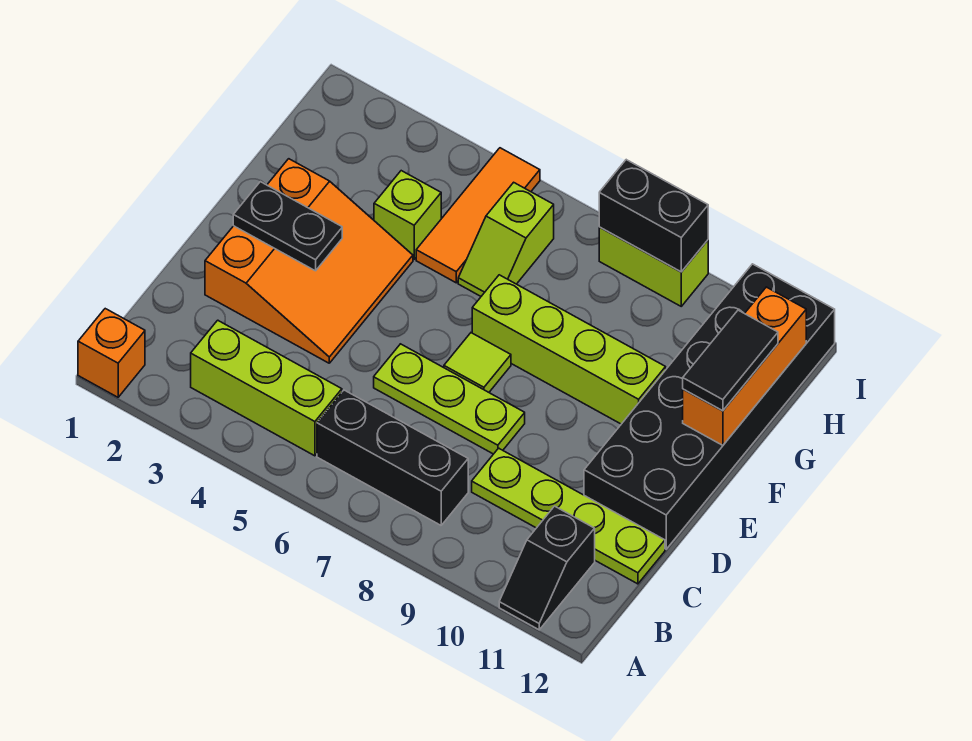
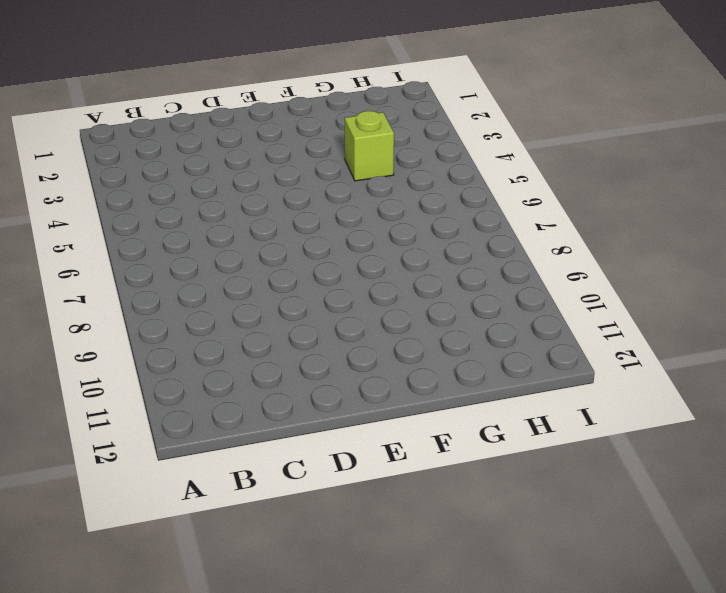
none -> orange 1x1 brick [78,309,145,397]
none -> black 1x2 slope [499,506,595,630]
none -> lime 1x3 brick [191,320,342,456]

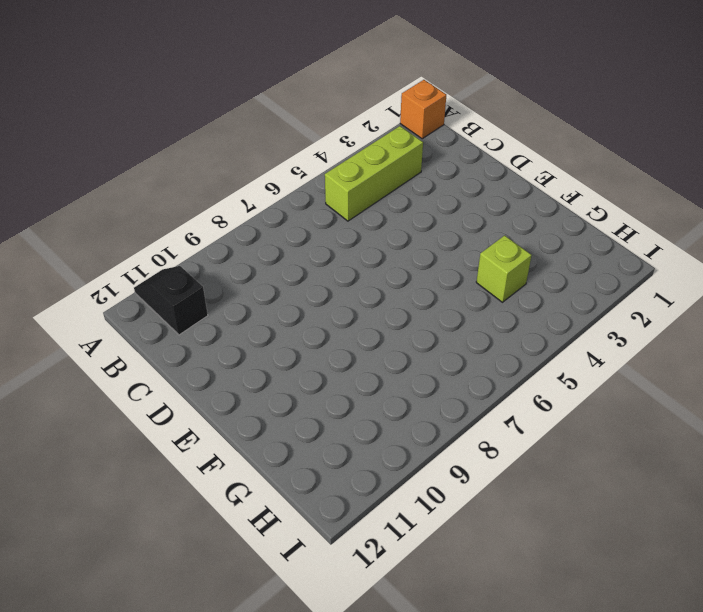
none -> black 1x3 brick [317,390,468,525]
none -> lime 1x4 plate [472,448,665,584]
none -> orange 3x3 slope [205,159,413,363]

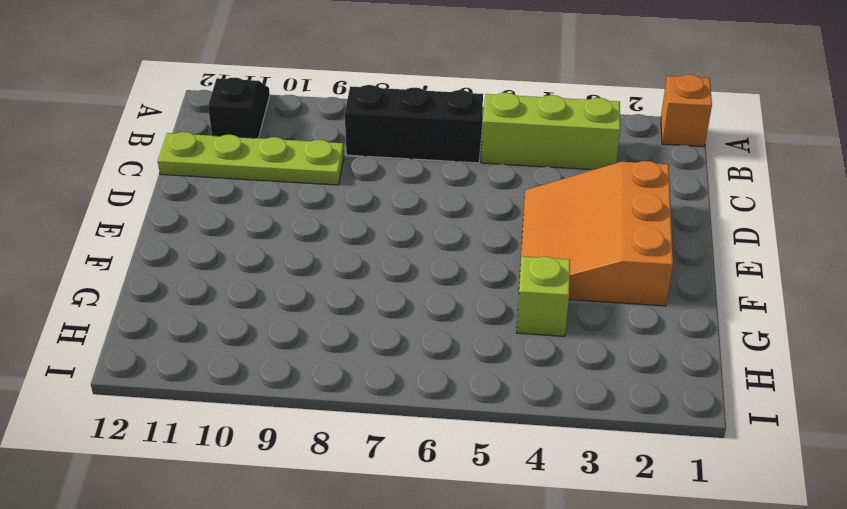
none -> lime 1x3 plate [374,344,525,454]
none -> black 2x6 brick [584,264,835,549]
none -> lime 1x1 tile [444,333,511,392]

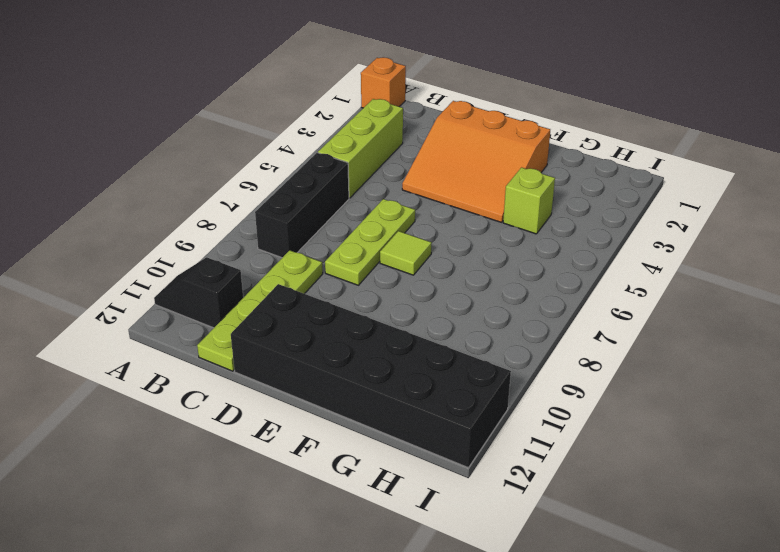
none -> lime 1x4 brick [472,275,666,424]
none -> orange 1x3 tile [416,148,540,283]
none -> lime 1x2 slope [458,182,554,296]

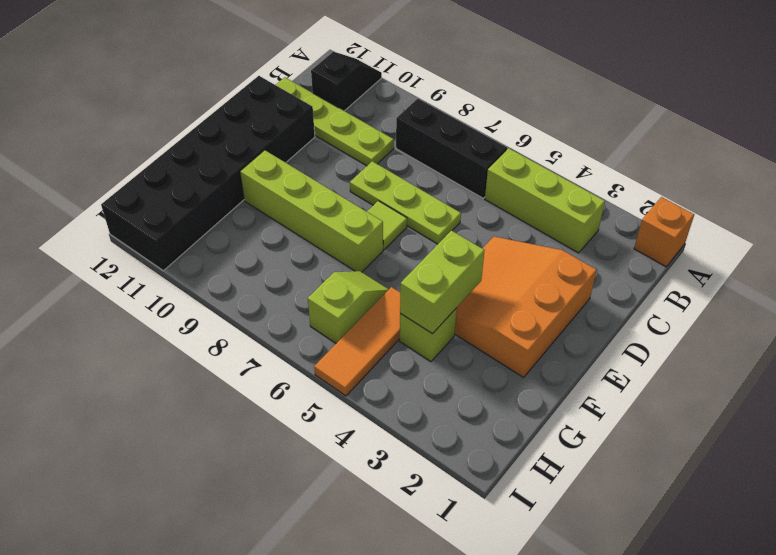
lime 1x2 brick [400,231,485,334] -> lime 1x2 brick turned to [599,227,708,306]
none -> black 1x2 plate [233,182,342,271]
none -> orange 1x3 brick [683,287,806,445]
none -> black 1x2 brick [599,160,708,272]

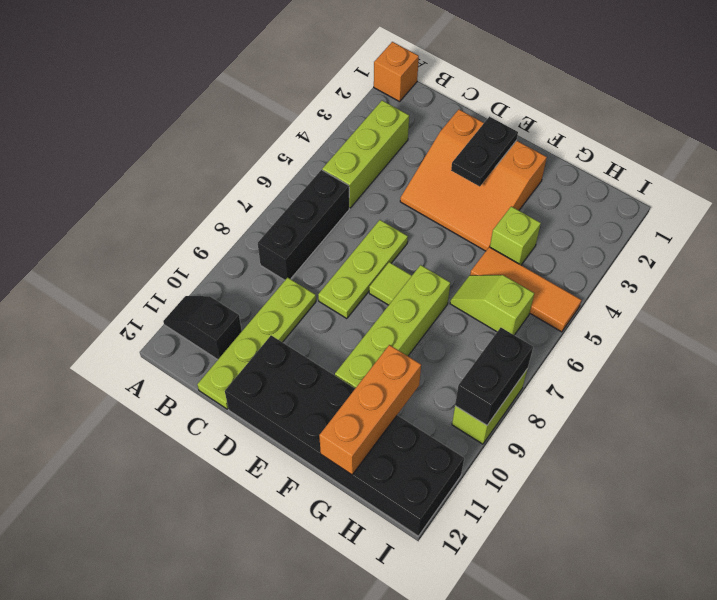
orange 1x3 brick [319,345,421,475] -> orange 1x3 brick turned to [683,287,806,445]
none -> black 1x2 tile [683,310,778,411]

